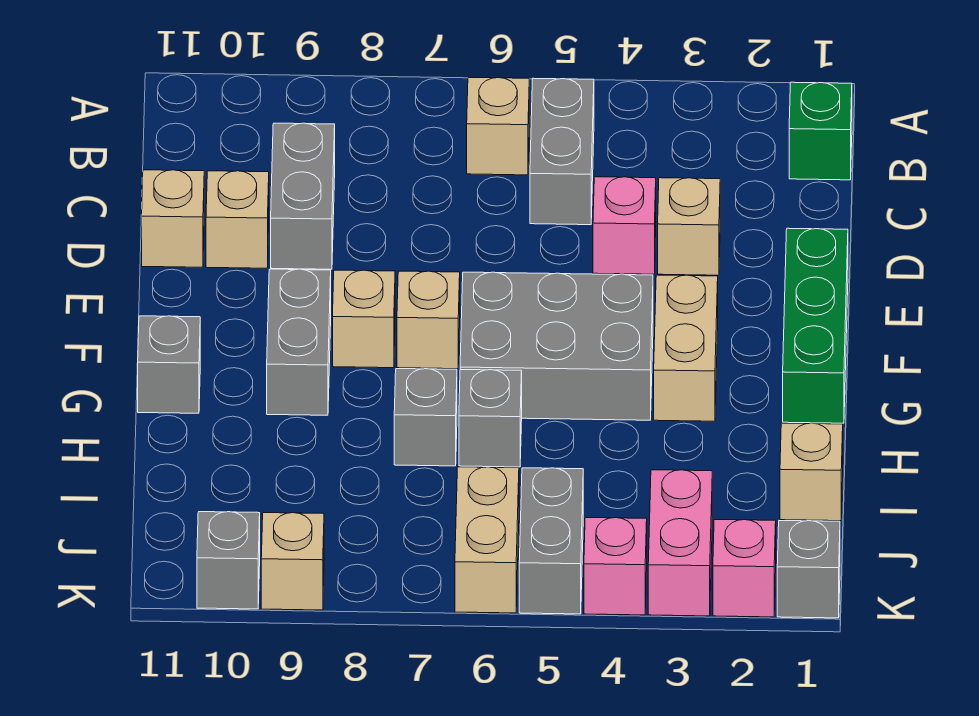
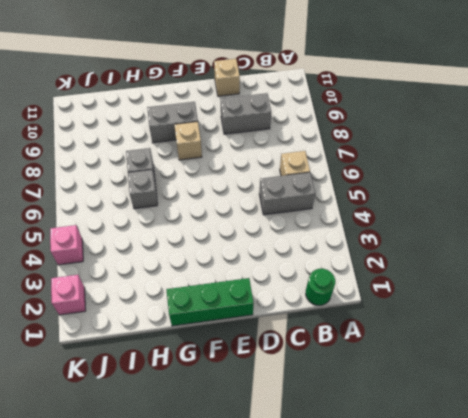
green 1x1 round brick [306,269,335,305] -> green 1x1 brick [789,82,852,180]
none -> tan 1x1 brick [658,178,720,275]
none -> pink 1x1 brick [593,177,656,274]
none -> tan 1x1 brick [206,171,269,268]

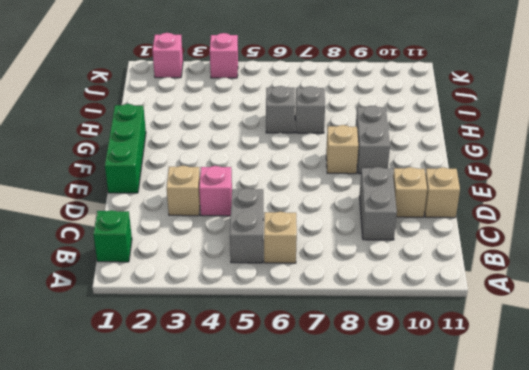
none -> tan 1x2 brick [654,275,718,421]
none -> grey 2x3 brick [460,272,653,420]
none -> tan 1x1 brick [397,271,460,369]

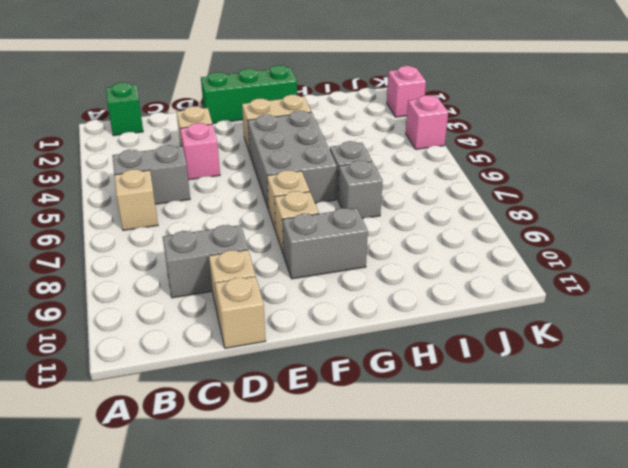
none -> grey 1x1 brick [138,316,200,413]
none -> tan 1x1 brick [780,423,843,521]
none -> pink 1x2 brick [648,470,712,616]

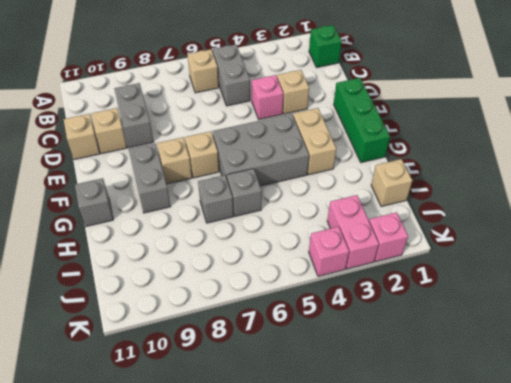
none -> grey 1x2 brick [519,468,583,614]
none -> tan 1x2 brick [455,467,519,613]
none -> grey 1x1 brick [777,521,840,618]

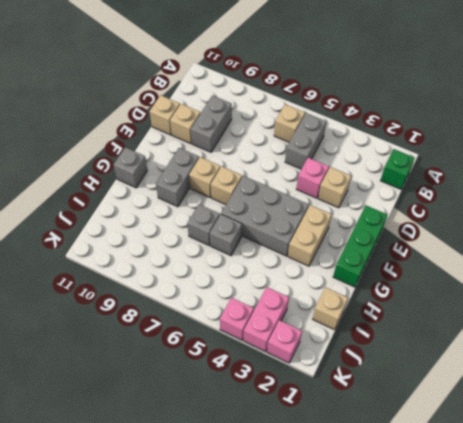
none -> grey 1x2 brick [519,468,583,614]
none -> tan 1x2 brick [455,467,519,613]
none -> grey 1x1 brick [777,521,840,618]

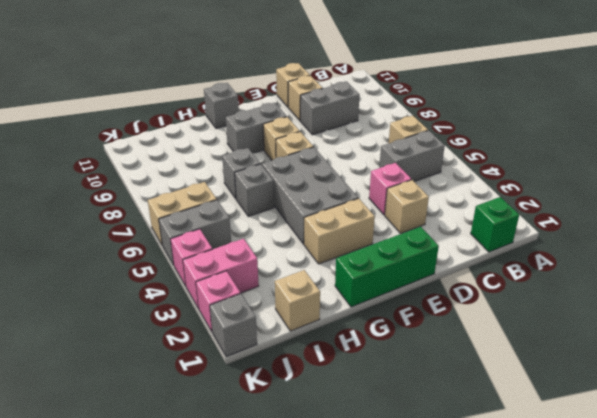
none -> tan 1x1 brick [261,513,324,610]
none -> grey 1x1 brick [197,512,260,609]

